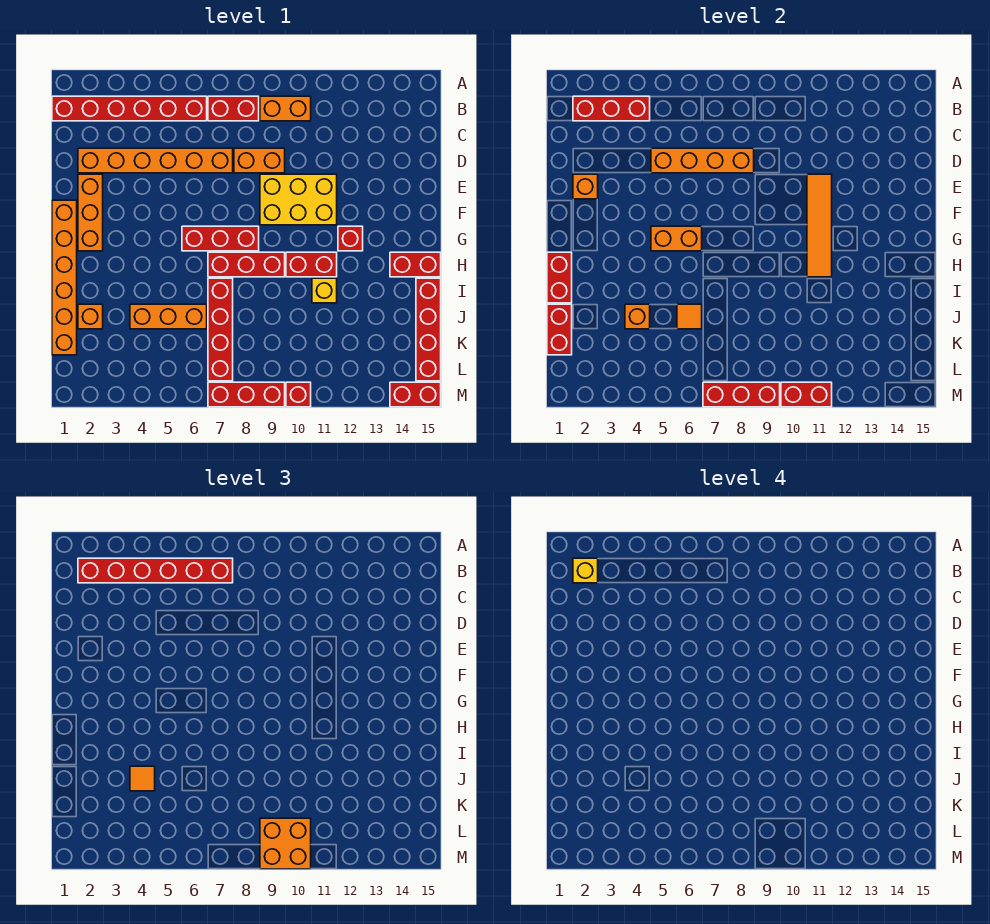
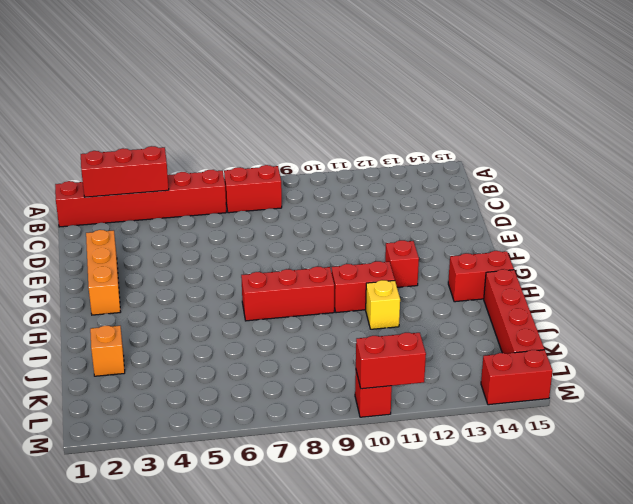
none -> orange 1x2 brick [260,96,311,121]
none -> orange 1x6 brick [78,148,233,173]
none -> orange 1x2 brick [234,148,285,173]
none -> yellow 2x3 brick [260,174,337,225]

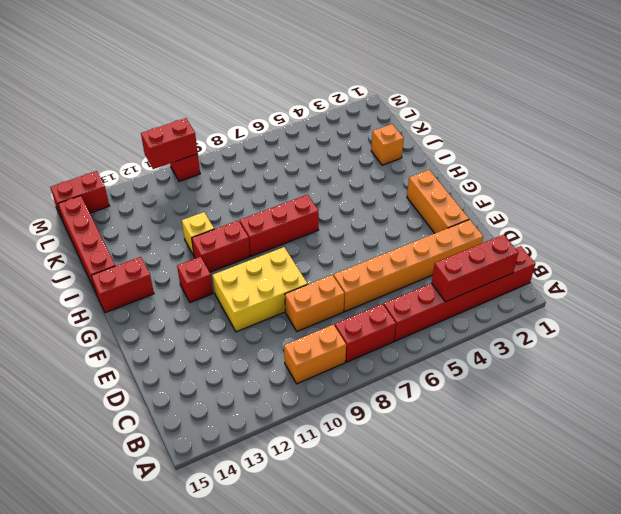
none -> orange 1x6 brick [52,200,77,355]
none -> red 1x3 brick [182,226,259,251]
none -> red 1x4 brick [208,278,233,381]
none -> orange 1x3 brick [130,304,207,329]

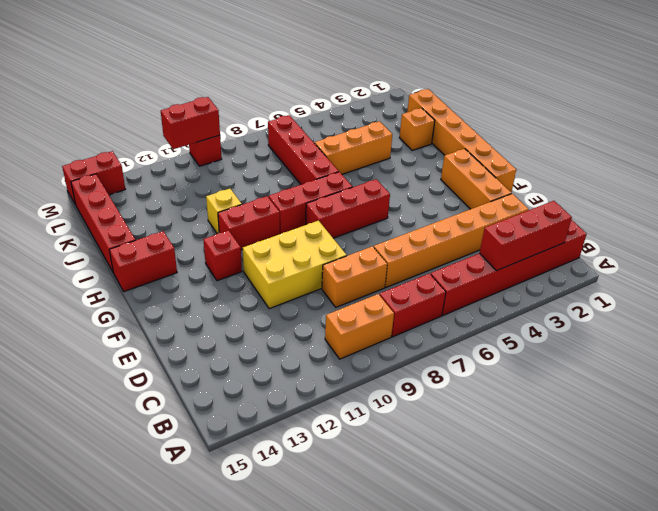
none -> red 1x3 brick [208,382,285,407]
none -> orange 1x4 brick [651,148,754,173]
none -> orange 1x1 brick [573,174,598,199]
none -> orange 1x4 tile [807,174,832,277]

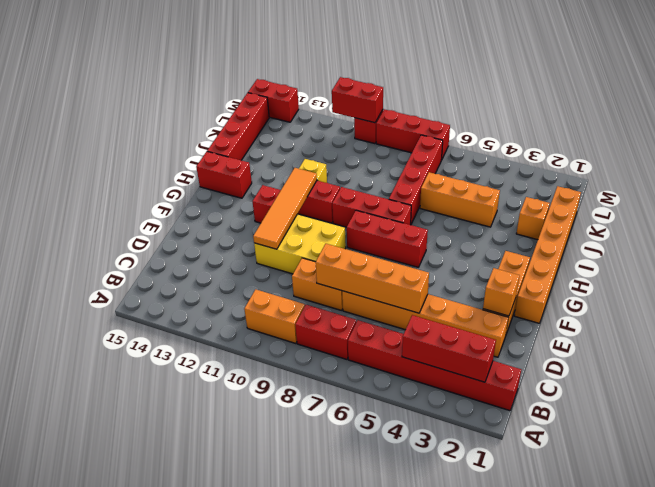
none -> orange 1x2 brick [651,226,702,251]
none -> red 1x2 brick [547,252,572,303]
none -> red 1x2 brick [547,304,572,355]
none -> orange 1x1 brick [625,304,650,329]

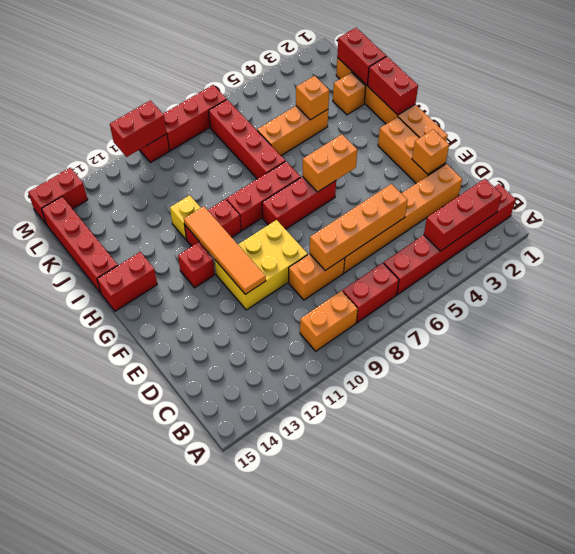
none -> orange 1x1 tile [677,304,702,329]
none -> red 1x3 brick [703,382,780,407]
none -> red 1x6 brick [78,558,233,583]
none -> orange 1x1 tile [130,766,155,791]

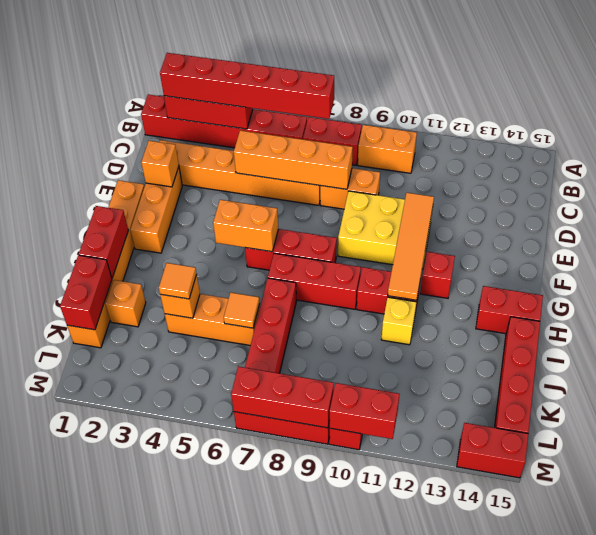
none -> orange 2x2 brick [260,818,311,869]
none -> yellow 1x1 brick [573,558,598,583]

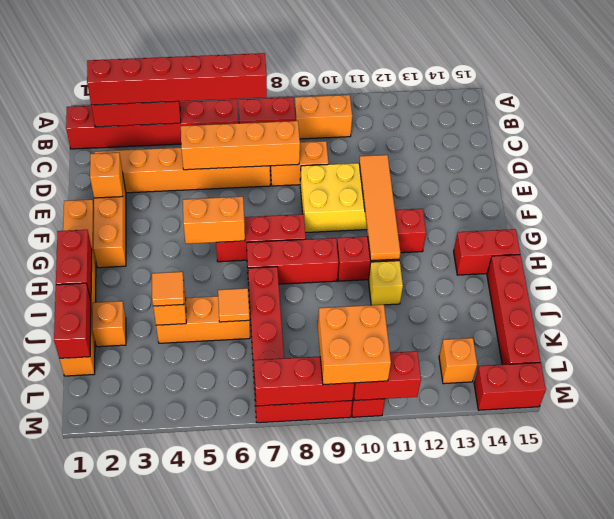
orange 1x1 brick [439,338,477,384] -> none
none -> yellow 1x1 brick [573,558,598,583]

